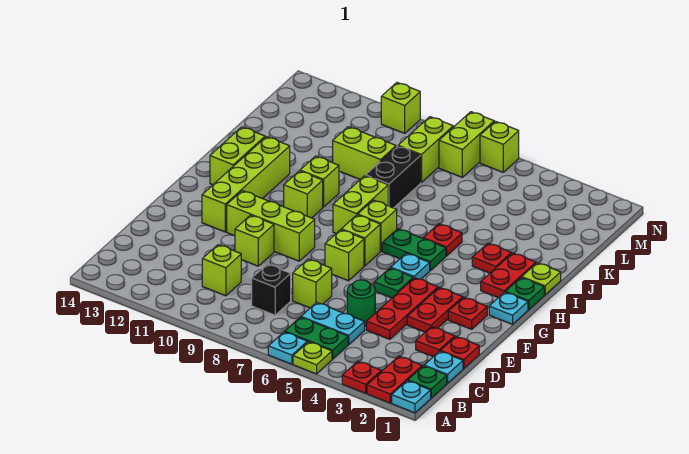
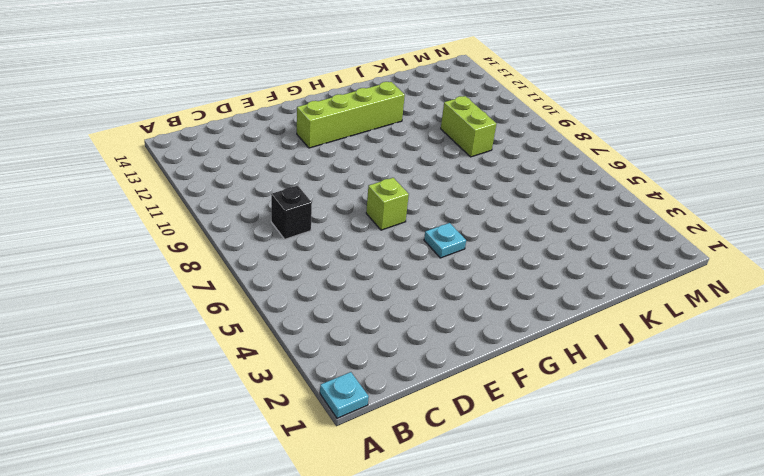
none -> red 1x2 plate [367,356,422,403]
none -> red 1x1 plate [342,361,381,393]
none -> lime 1x1 plate [293,342,332,374]
none -> cyan 1x1 plate [268,332,307,364]

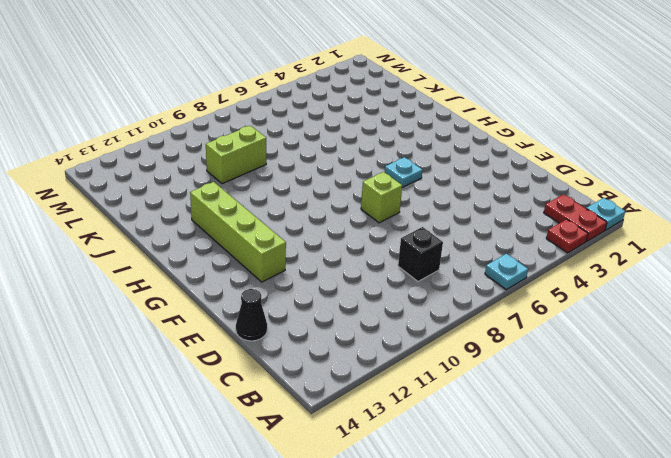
black 1x1 cone [236,289,267,341] -> none
none -> lime 1x1 plate [293,342,332,374]
none -> green 1x1 plate [408,366,447,398]
none -> green 1x2 plate [285,317,348,359]
none -> cyan 1x1 plate [424,351,463,383]

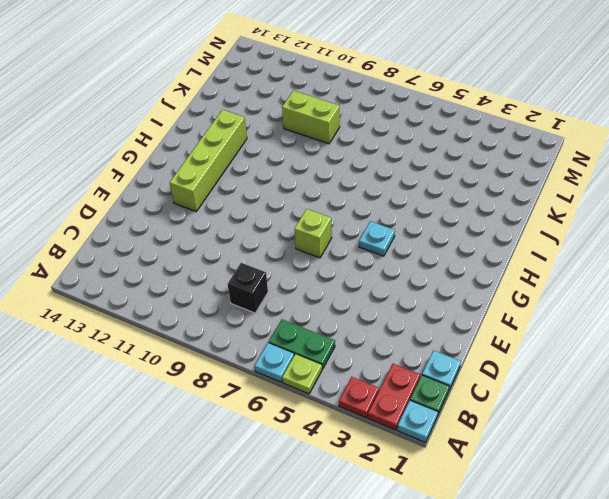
none -> cyan 1x2 plate [301,303,365,344]
none -> lime 1x1 brick [202,245,241,296]
none -> red 1x1 plate [441,337,479,369]
none -> red 1x1 plate [416,327,455,357]

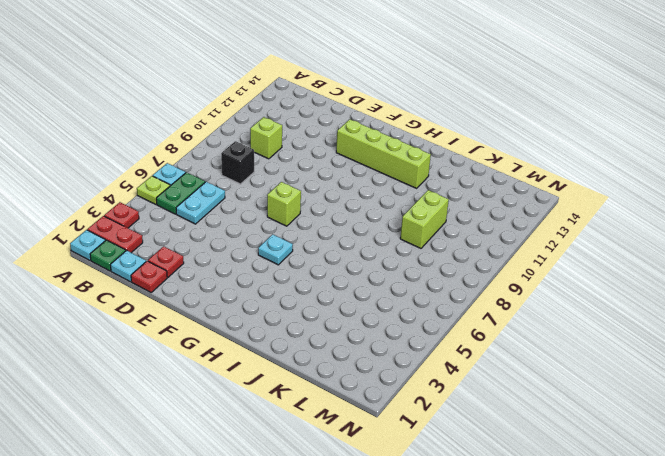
none -> red 1x3 plate [367,278,438,339]
none -> green 1x1 round brick [347,280,375,326]
none -> lime 1x1 brick [293,259,332,308]
none -> red 1x2 plate [407,287,463,332]

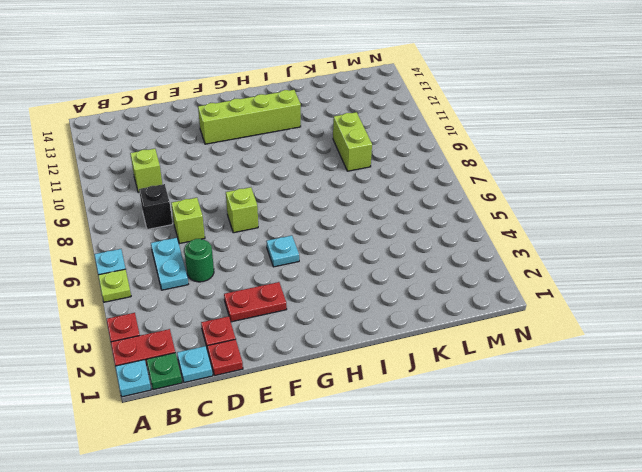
none -> green 1x2 plate [285,317,348,359]
none -> red 1x3 plate [367,278,438,339]
none -> lime 1x1 brick [235,215,274,266]
none -> red 1x1 plate [448,297,487,329]

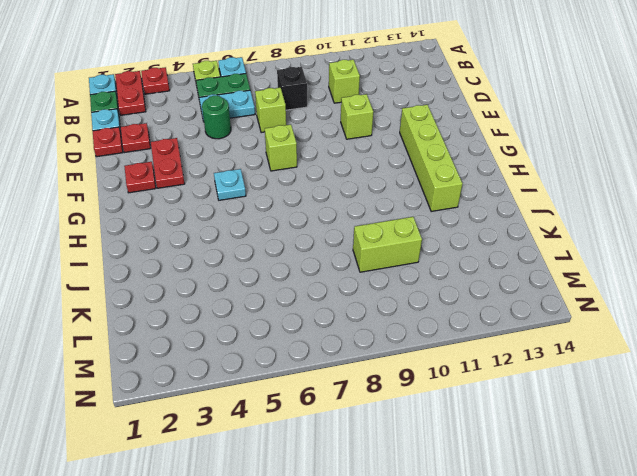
none -> red 1x3 plate [367,278,438,339]
none -> green 1x1 plate [374,268,413,298]
none -> lime 1x3 brick [227,191,315,261]
none -> cyan 1x1 plate [489,292,528,324]

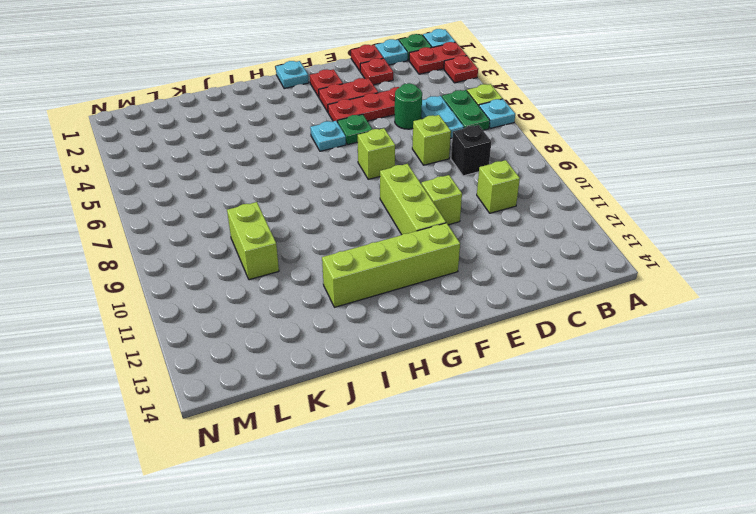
none -> lime 1x1 brick [341,215,380,266]
none -> green 1x1 plate [506,277,544,310]
none -> red 1x2 plate [481,253,536,298]
none -> green 1x2 plate [382,229,446,270]

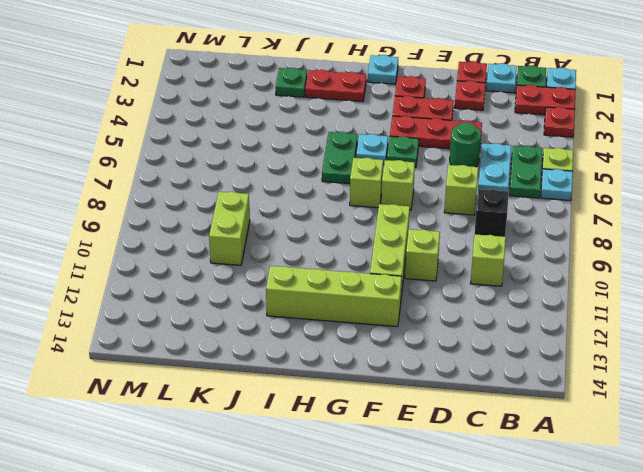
green 1x1 plate [276,68,307,97] -> green 1x1 plate moved to [506,277,544,310]
none -> lime 1x1 brick [358,200,397,251]
none -> lime 1x2 brick [333,176,388,233]
none -> lime 1x1 brick [284,171,323,218]
none -> lime 1x2 brick [210,127,265,185]

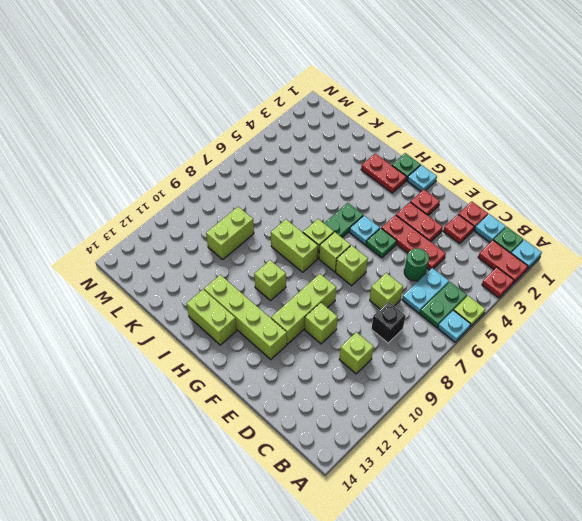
none -> lime 1x1 plate [522,263,561,295]
none -> red 1x1 plate [472,243,511,273]
none -> red 1x1 plate [423,224,462,256]
none -> lime 1x1 brick [300,156,339,207]

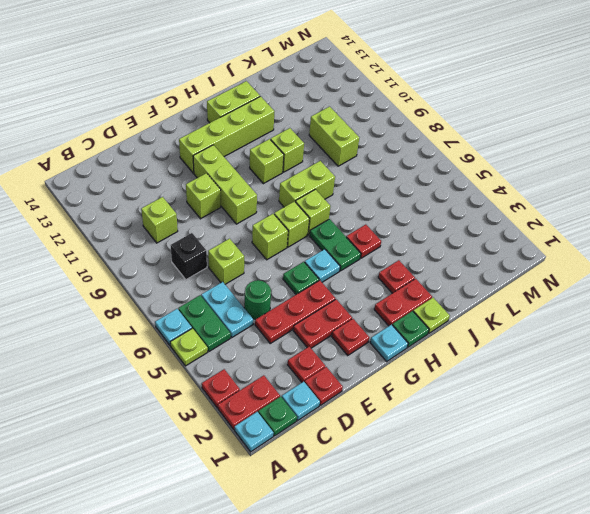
none -> black 1x2 brick [366,146,421,208]
none -> lime 1x2 brick [398,117,453,182]
none -> lime 1x2 brick [439,112,494,177]
none -> lime 1x1 brick [480,121,519,172]

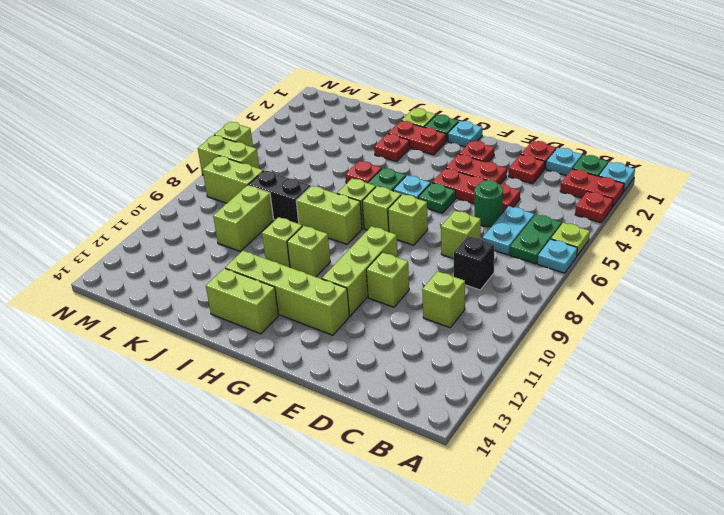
none -> lime 1x1 brick [381,83,420,133]

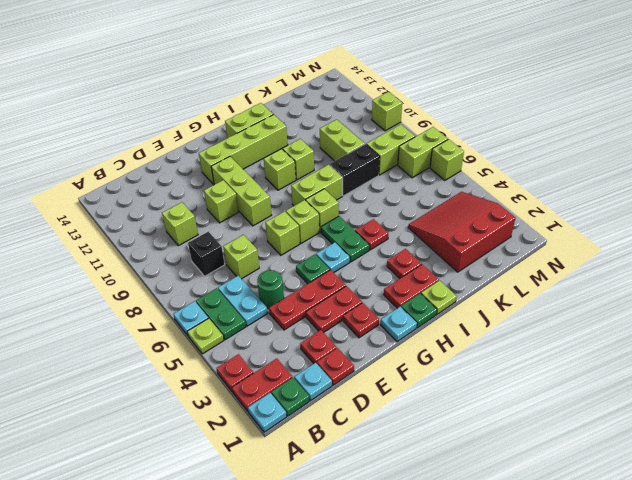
red 3x3 slope [408,192,515,272] -> none

